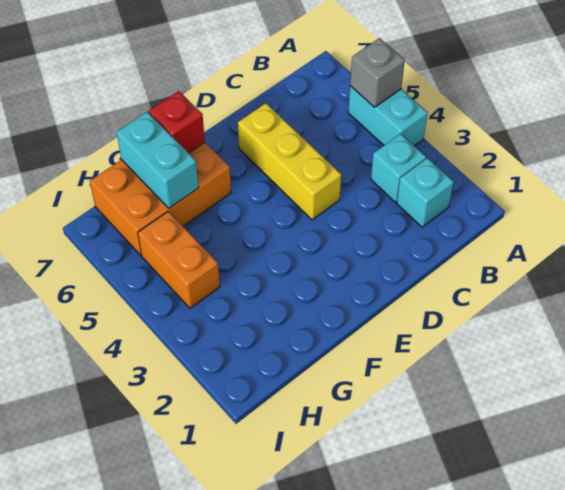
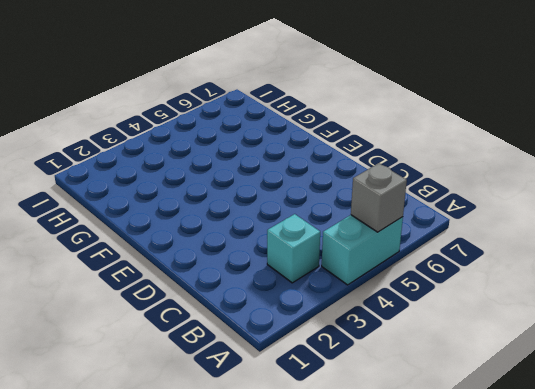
none -> cyan 1x1 brick [397,158,454,227]
none -> yellow 1x3 brick [238,103,341,220]

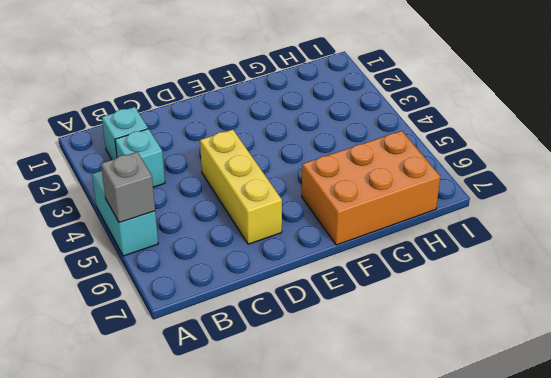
none -> orange 1x2 brick [138,211,220,308]
none -> red 1x1 brick [149,91,205,153]

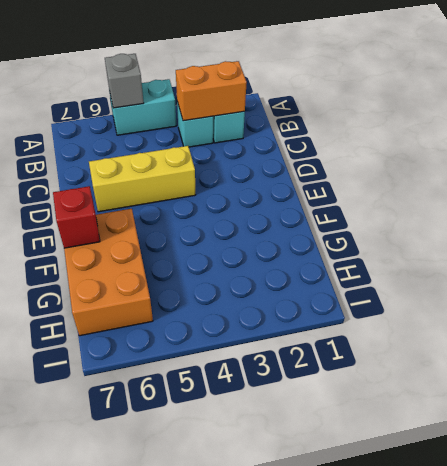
orange 1x2 brick [176,61,247,121] -> orange 1x2 brick moved to [138,211,220,308]
none -> cyan 1x2 brick [117,112,199,208]

